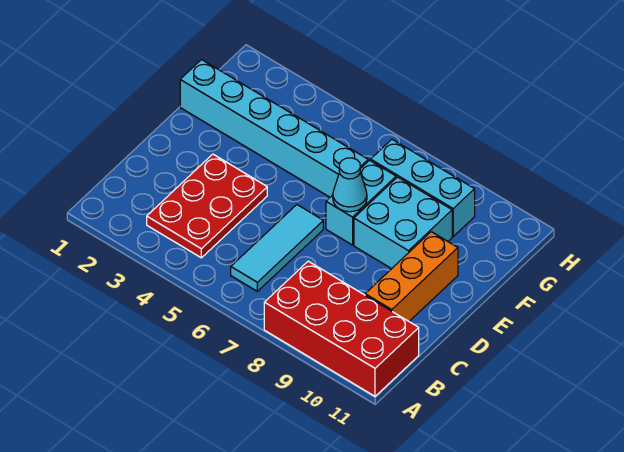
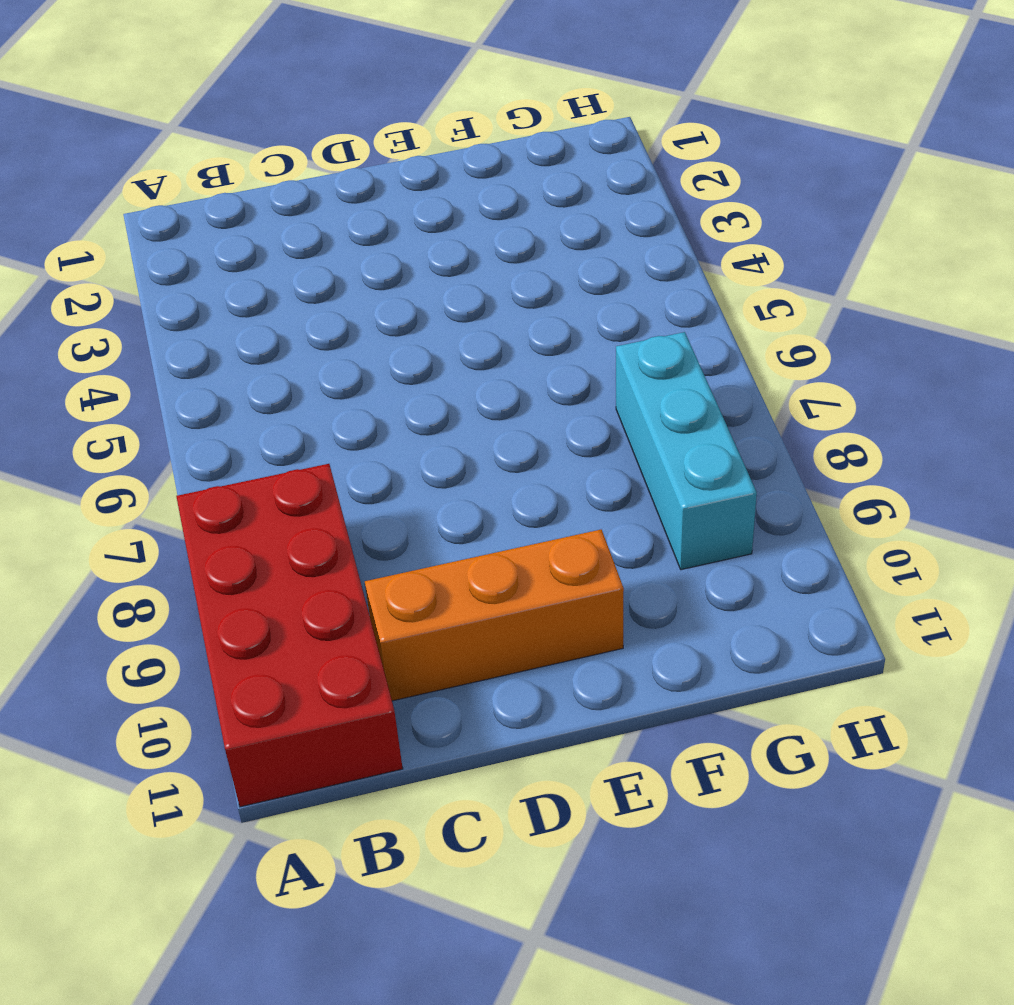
none -> red 2x3 plate [147,154,267,258]
none -> cyan 1x3 tile [231,205,323,291]

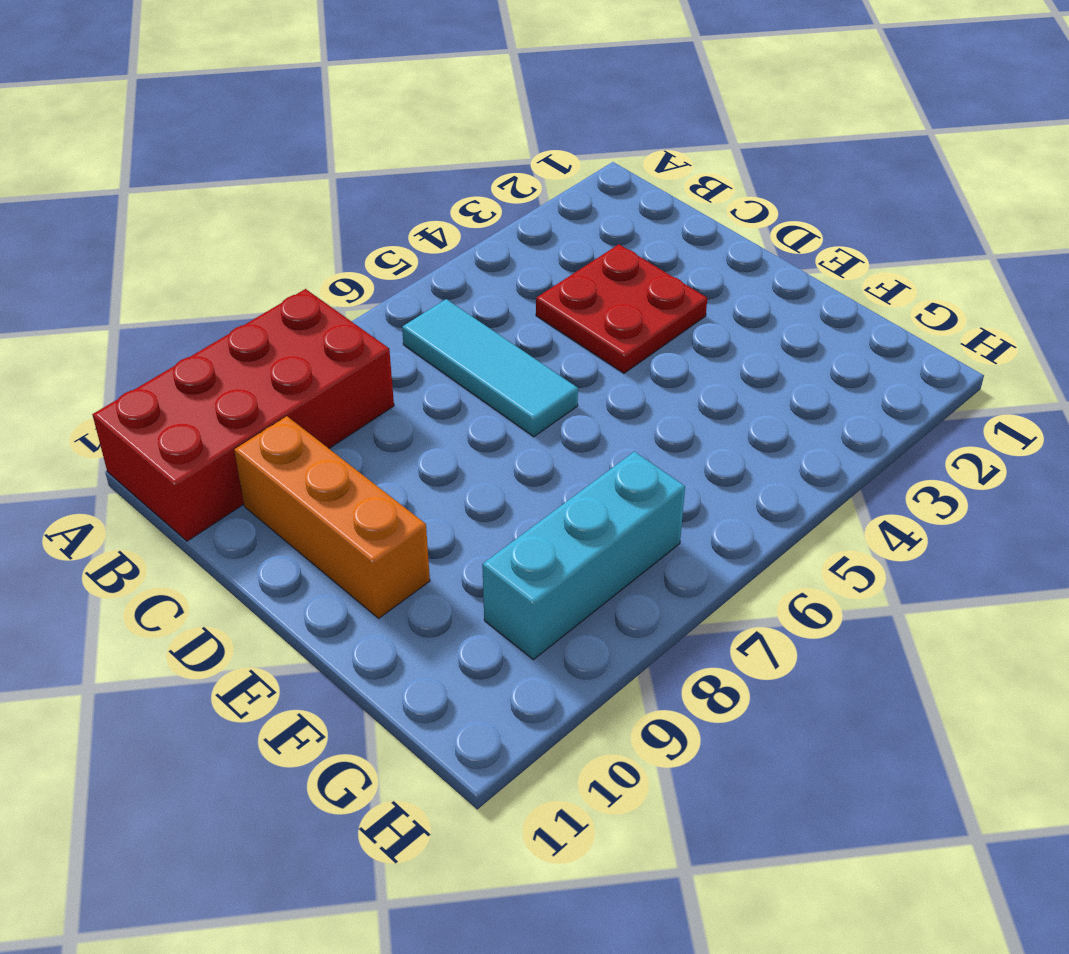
red 2x2 plate [536,244,707,373] -> red 2x3 plate [147,154,267,258]
none -> cyan 1x2 brick [326,160,396,245]
none -> cyan 2x2 brick [354,177,452,269]

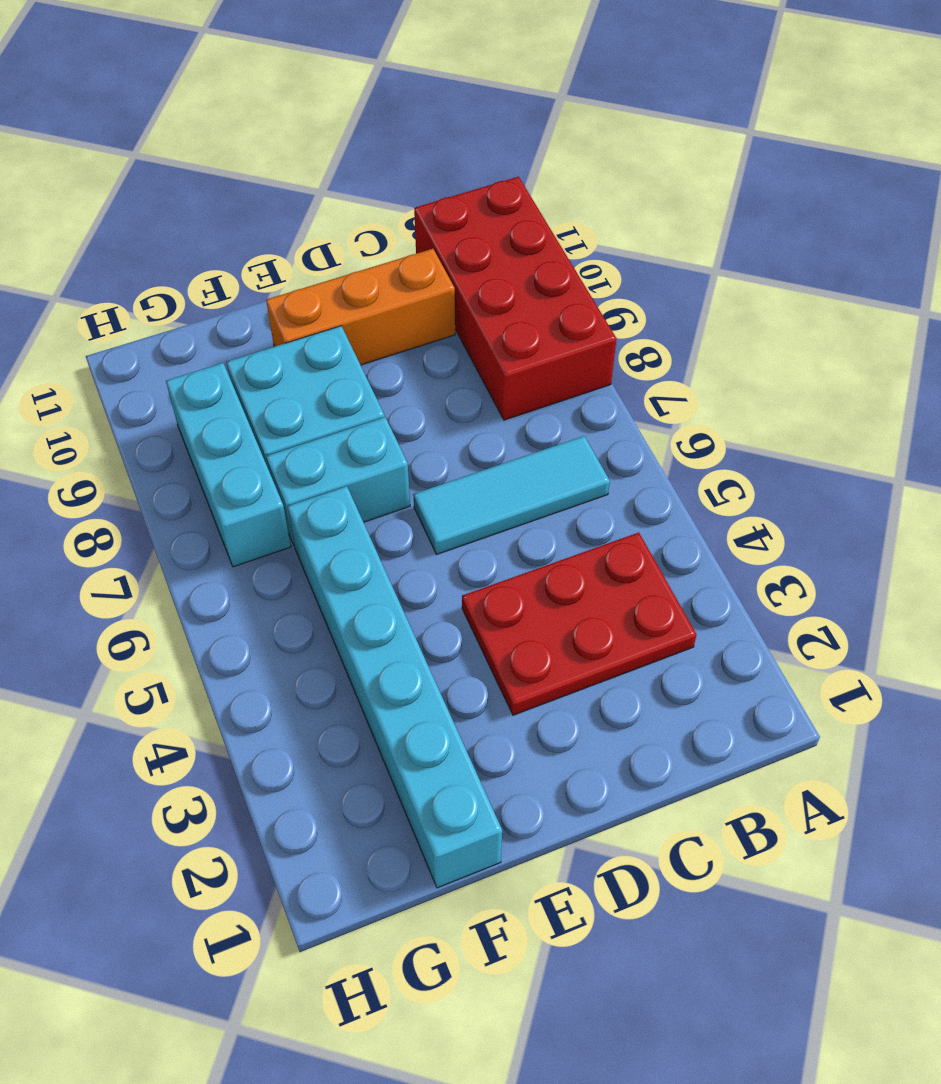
none -> cyan 1x1 cone [333,158,367,212]

